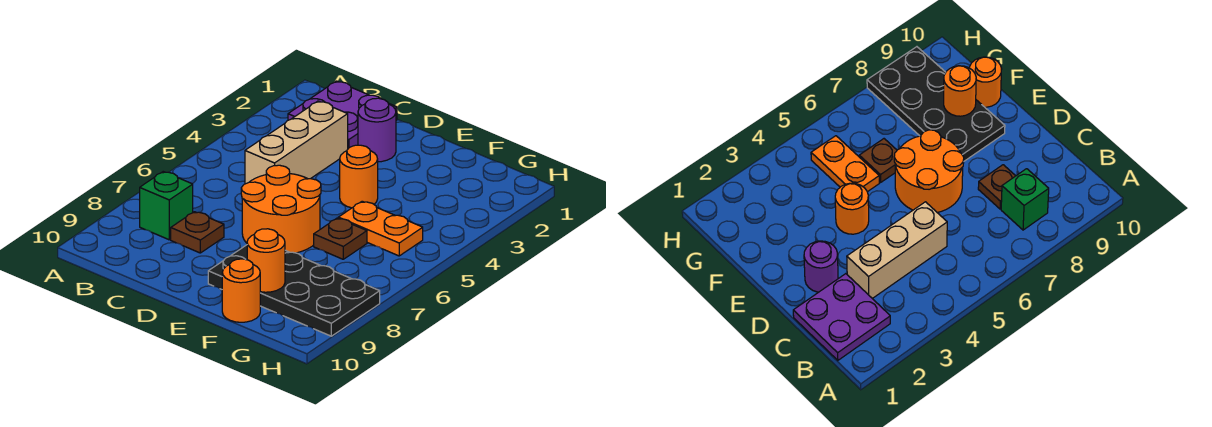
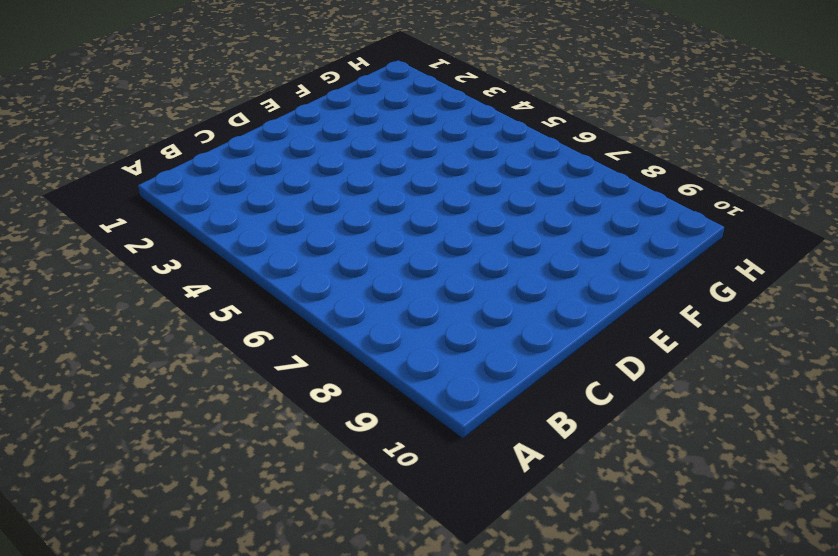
none -> purple 2x2 plate [288,81,397,149]
none -> green 1x1 brick [140,172,193,240]
none -> tan 1x3 brick [245,101,348,184]

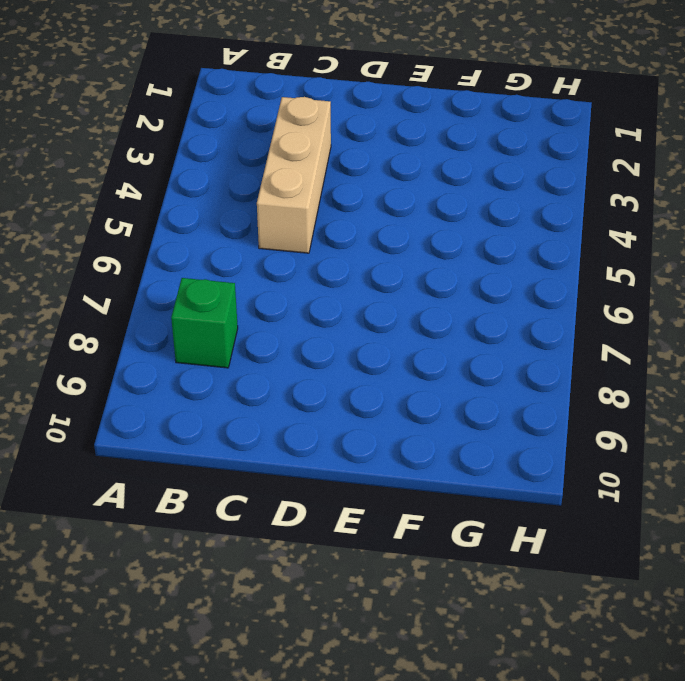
none -> purple 2x2 plate [288,81,397,149]
none -> brown 1x1 plate [171,212,224,253]
none -> purple 1x1 round brick [358,98,396,162]

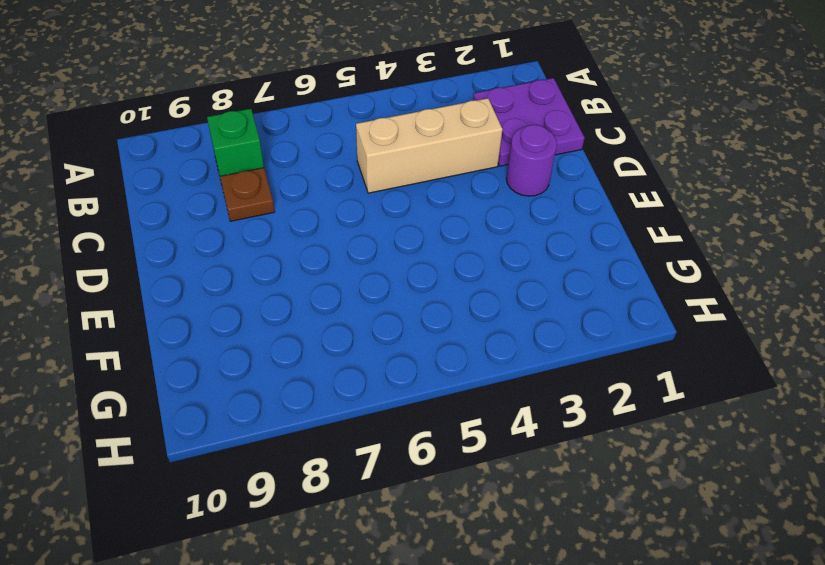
none -> orange 2x2 round brick [241,165,321,253]
none -> orange 1x1 round brick [340,145,378,208]
none -> black 2x4 plate [208,245,380,336]

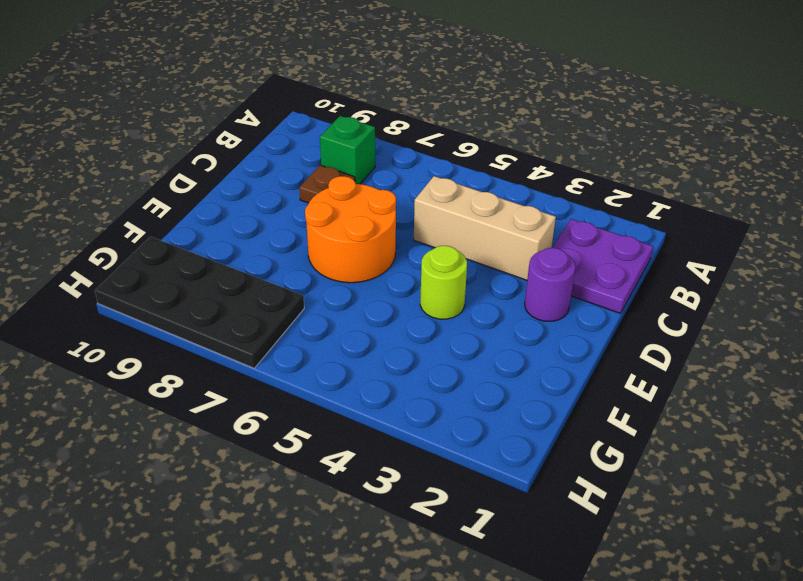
lime 1x1 round brick [420,246,467,319] -> orange 1x1 round brick [340,145,378,208]
black 2x4 plate [95,237,304,368] -> black 2x4 plate turned to [208,245,380,336]
none -> orange 1x2 plate [338,201,423,256]
none -> brown 1x1 plate [314,218,367,259]
none -> orange 1x1 round brick [222,259,260,322]

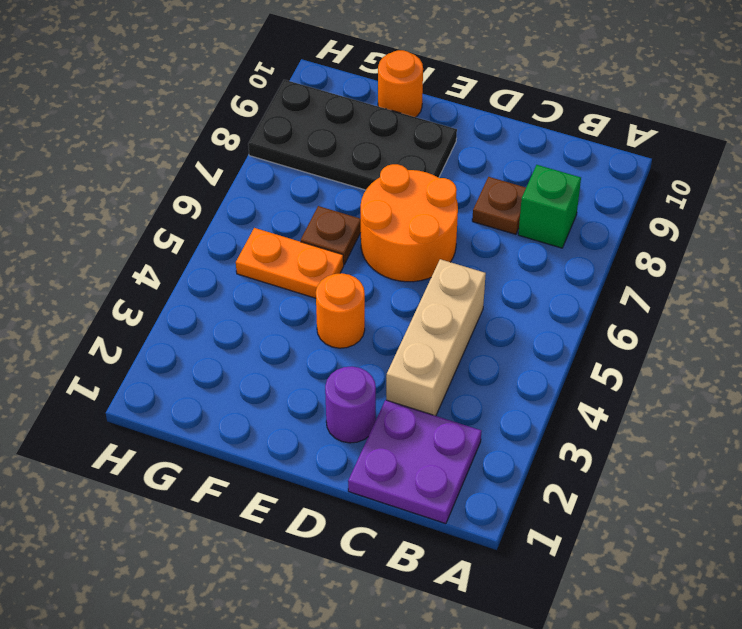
none -> orange 1x1 round brick [247,229,285,292]

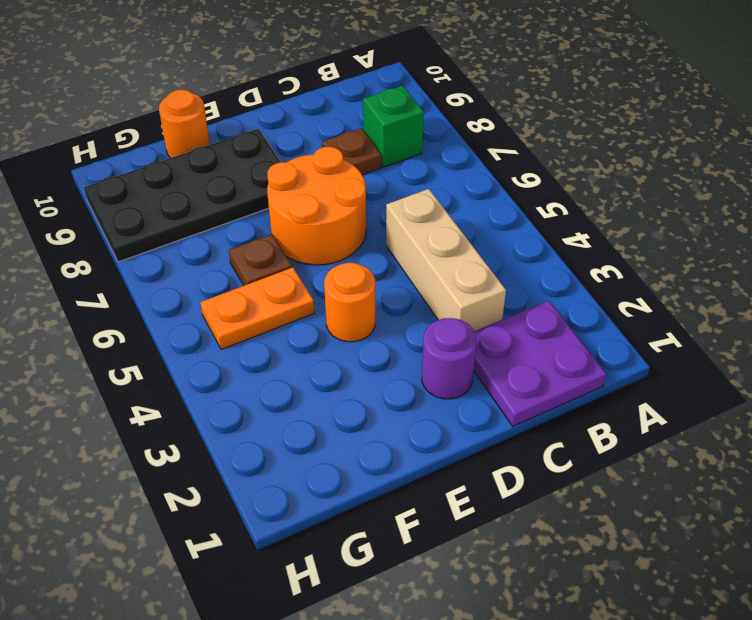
none -> orange 1x1 round brick [247,229,285,292]

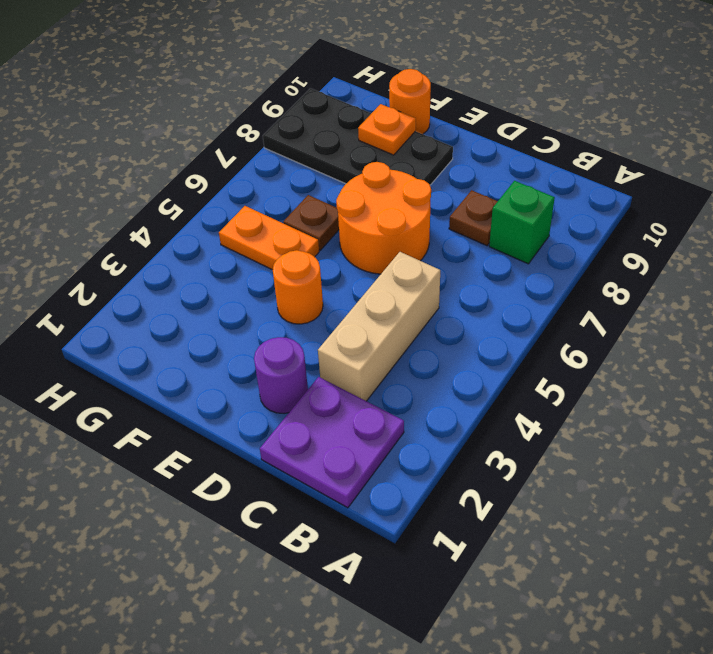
orange 1x1 plate [358,104,416,155] -> orange 1x1 round brick [247,229,285,292]

